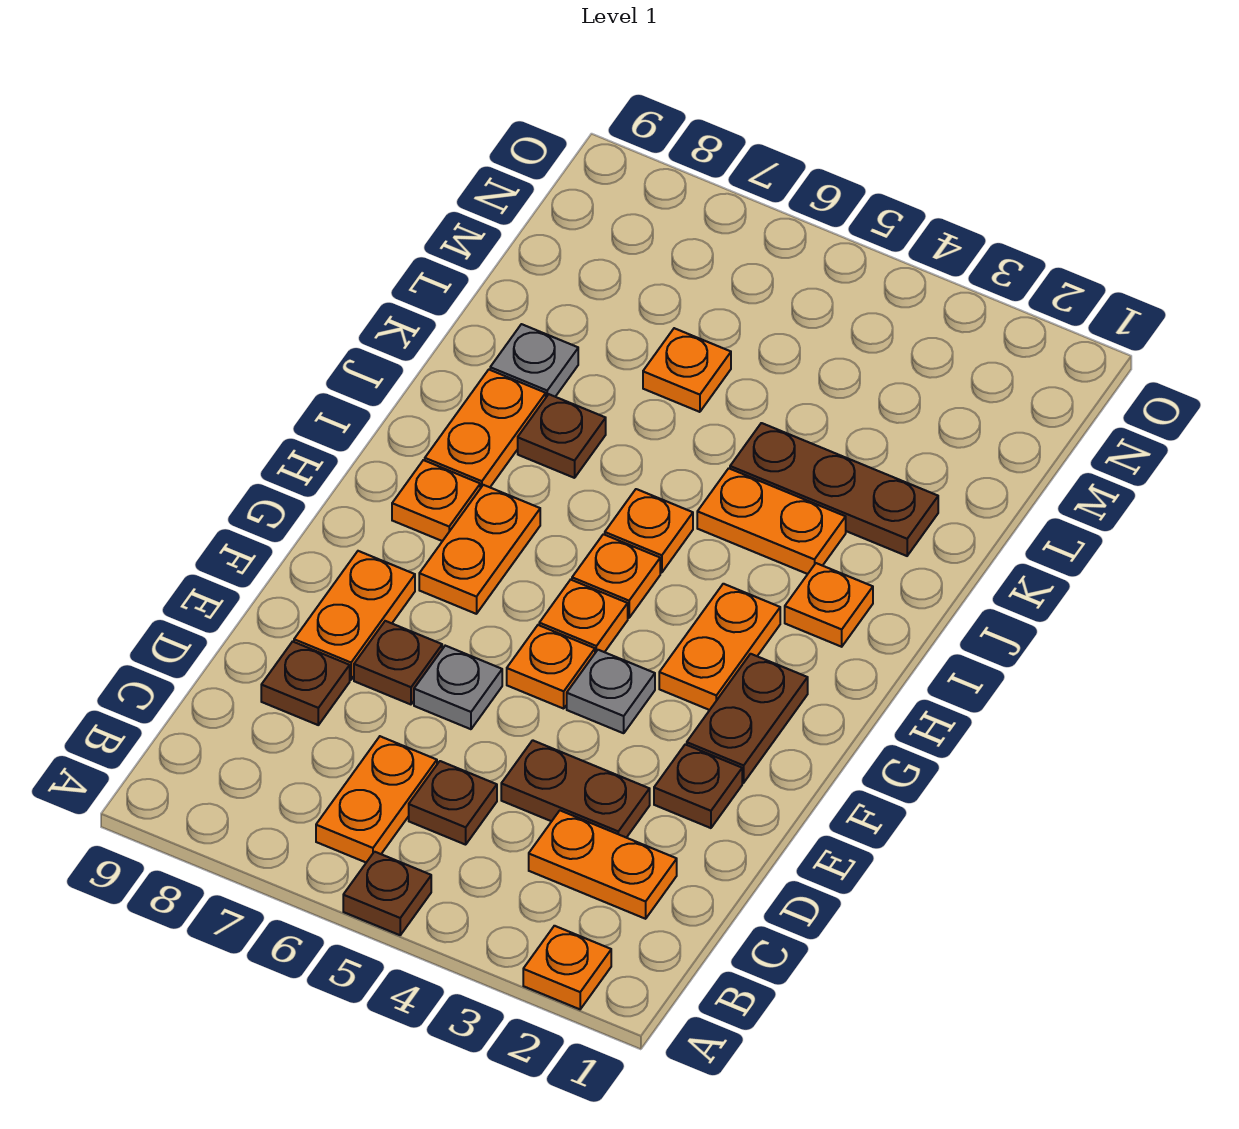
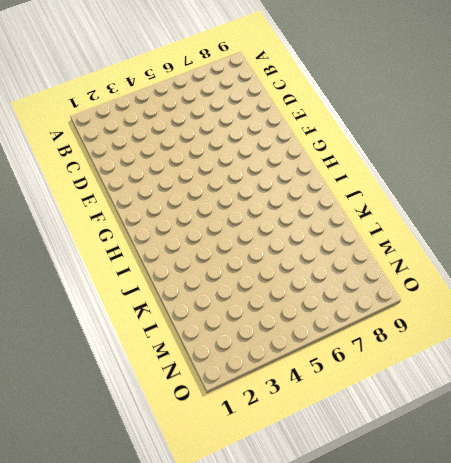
none -> orange 1x1 plate [523,926,611,1009]
none -> brown 1x1 plate [343,852,431,935]
none -> orange 1x2 plate [316,736,437,862]

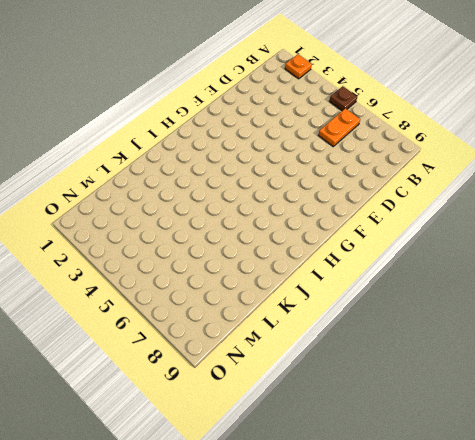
none -> orange 1x2 plate [529,811,677,919]
none -> brown 1x1 plate [409,761,497,845]
none -> brown 1x2 plate [501,740,650,838]

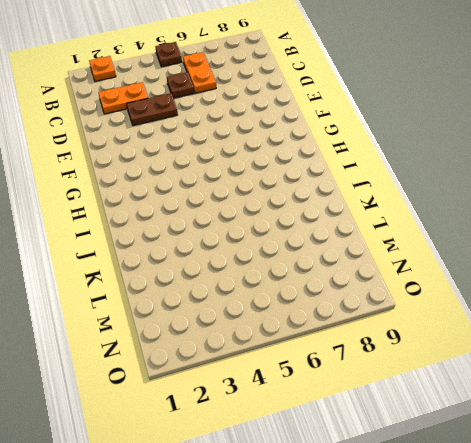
none -> brown 1x1 plate [261,641,350,725]
none -> brown 1x1 plate [654,744,742,828]
none -> grey 1x1 plate [414,646,502,729]

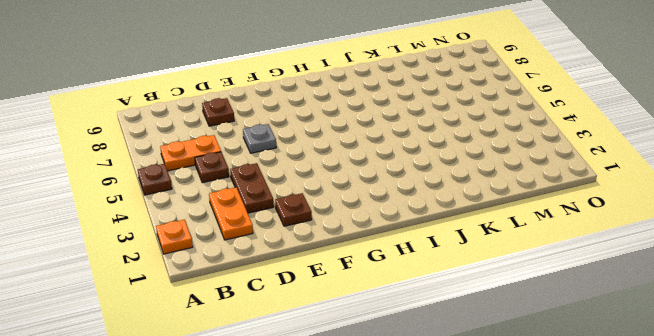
none -> brown 1x1 plate [354,621,442,704]
none -> orange 1x2 plate [294,551,415,680]
none -> brown 1x2 plate [687,654,808,783]

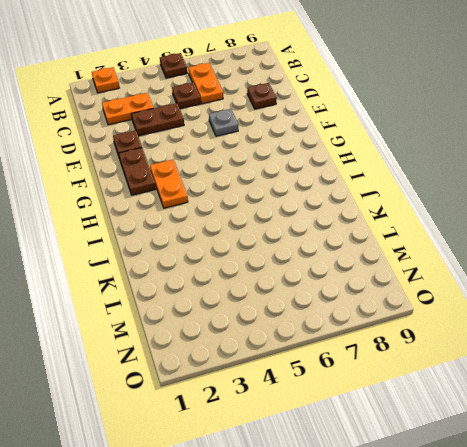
none -> brown 1x1 plate [354,621,442,704]
none -> orange 1x2 plate [294,551,415,680]
none -> grey 1x1 plate [567,650,655,733]

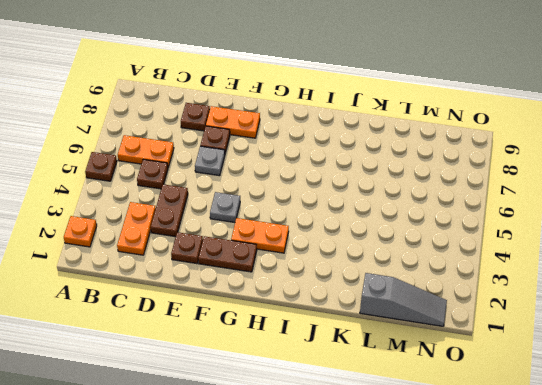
grey 1x3 slope [360,273,447,326] -> none
none -> orange 1x1 plate [507,625,595,709]
none -> orange 1x1 plate [539,580,628,653]
none -> orange 1x2 plate [419,485,540,614]

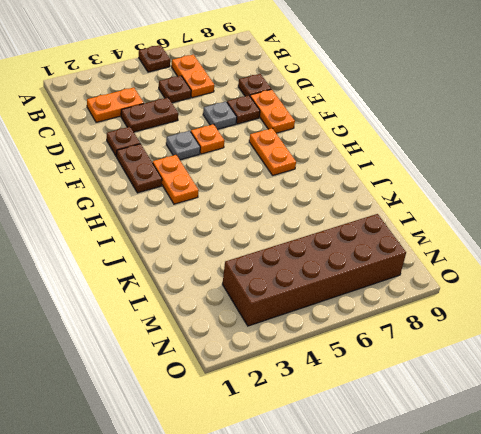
brown 2x6 brick [222,214,406,326] -> none
none -> orange 1x1 plate [523,926,611,1009]
none -> orange 1x1 plate [539,580,628,653]
none -> orange 1x1 plate [572,534,660,618]

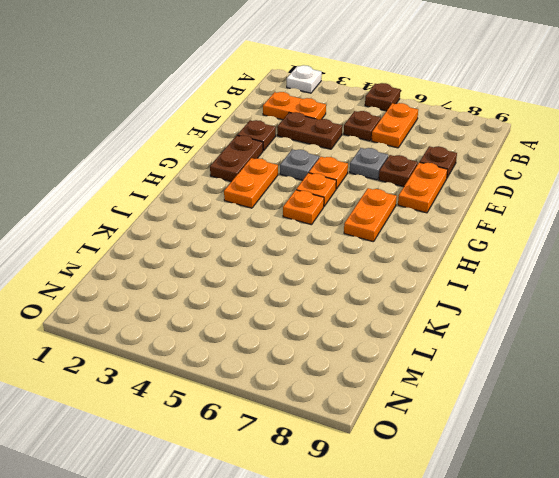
white 1x1 plate [287,65,322,93] -> orange 1x1 plate [523,926,611,1009]
none -> orange 1x1 plate [392,460,480,541]
none -> orange 1x1 plate [785,563,873,647]
none -> orange 1x1 plate [605,489,693,573]

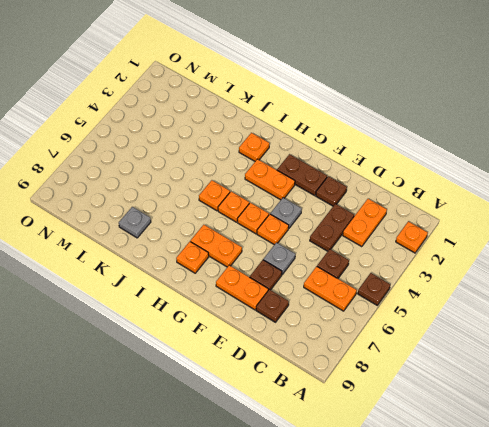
none -> orange 1x2 plate [425,370,546,488]
none -> orange 1x2 plate [697,468,846,574]
none -> brown 1x1 plate [518,394,606,478]

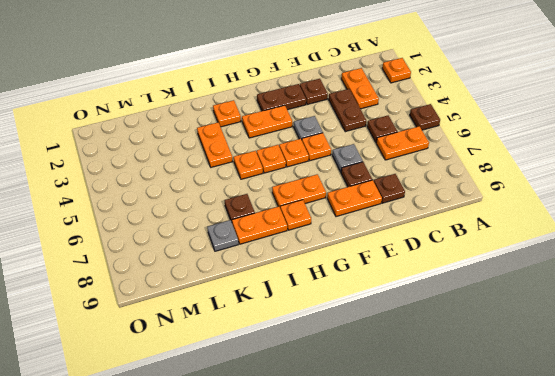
none -> brown 1x3 plate [730,423,938,556]
none -> orange 1x1 plate [643,328,731,412]

